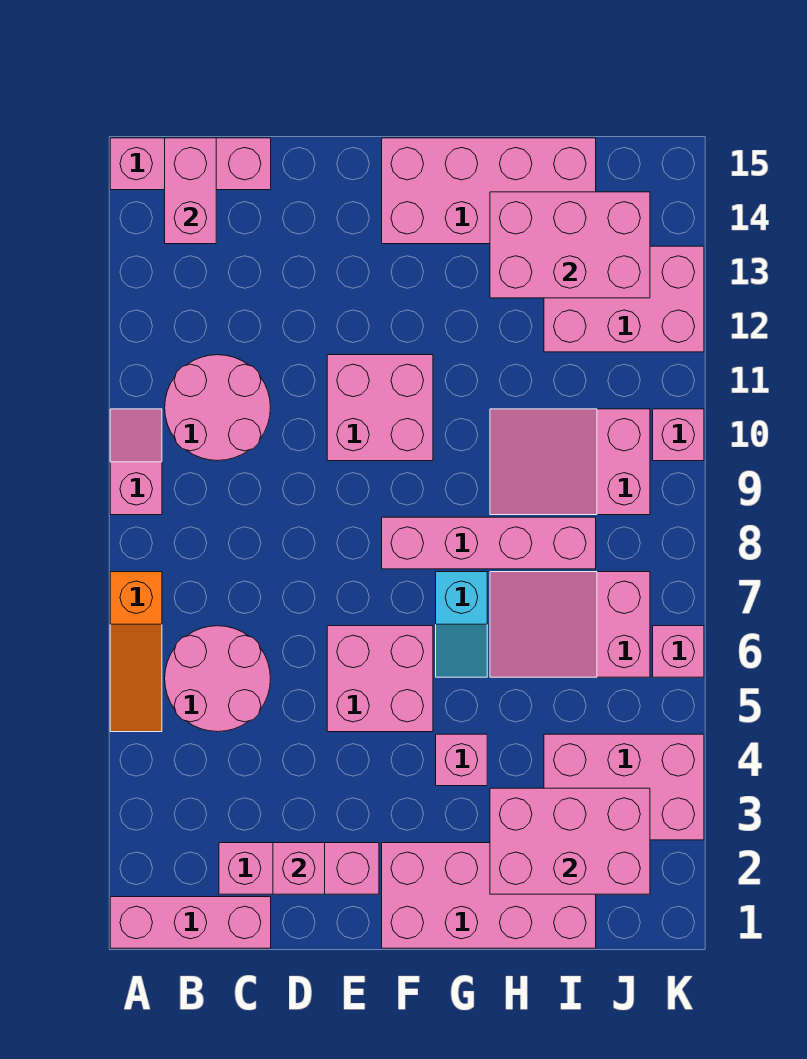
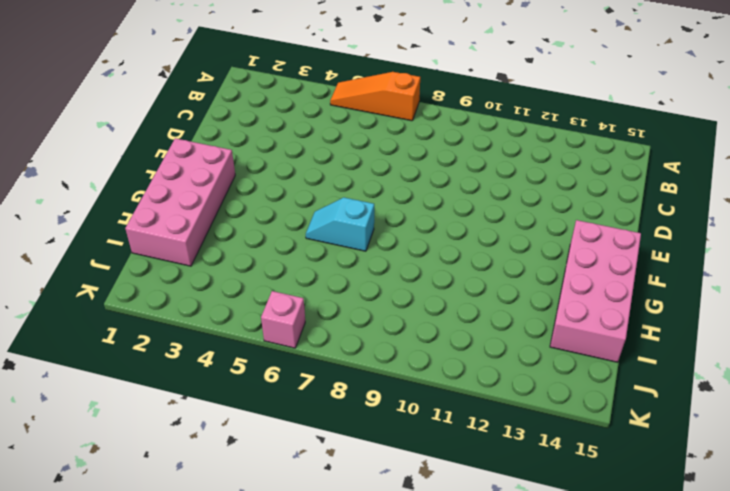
none -> pink 1x3 brick [110,897,271,948]
none -> pink 1x2 slope [110,409,162,515]
none -> pink 1x3 brick [110,138,271,190]

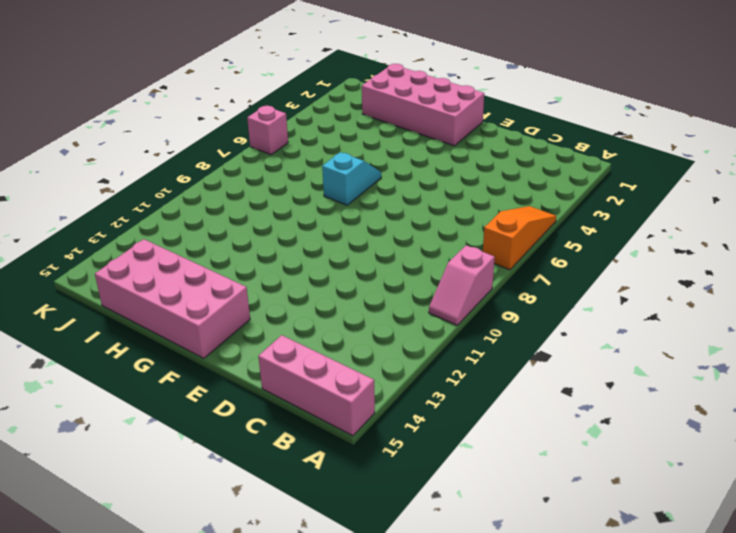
none -> pink 1x3 brick [110,897,271,948]
none -> pink 2x2 round brick [165,626,270,732]
none -> pink 2x2 round brick [165,355,270,461]

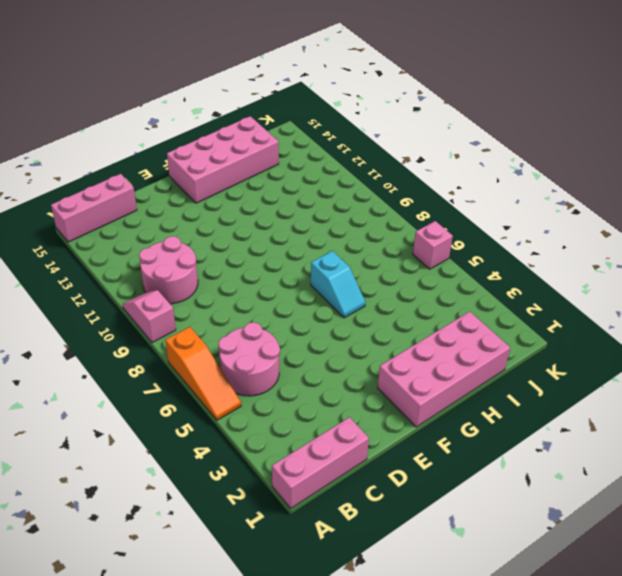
none -> pink 1x3 brick [219,843,379,894]
none -> pink 2x2 brick [327,626,433,732]
none -> pink 2x2 brick [327,355,433,461]

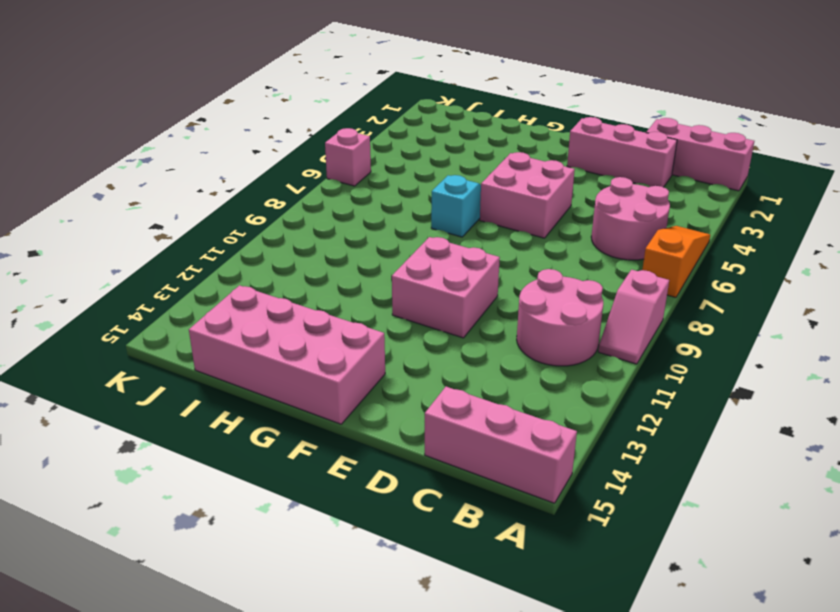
none -> pink 2x4 brick [382,843,596,948]
none -> pink 1x4 brick [382,517,596,569]
none -> pink 1x1 brick [436,734,487,786]

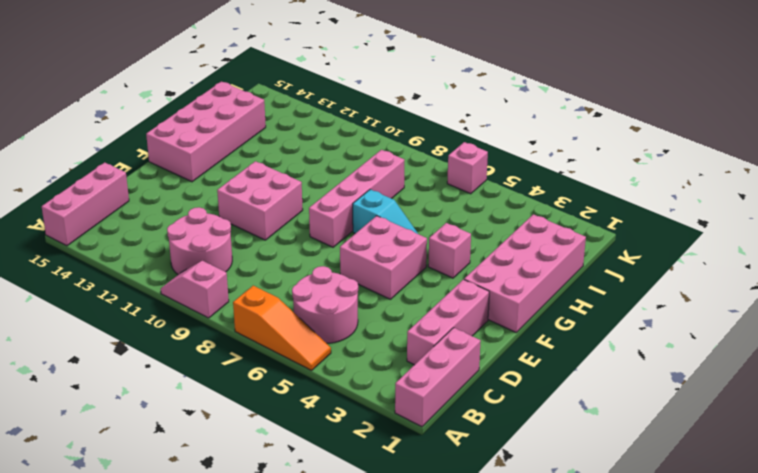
none -> pink 2x3 slope [490,572,650,677]
none -> pink 2x3 slope [490,409,650,515]
none -> pink 2x3 brick [544,734,704,840]

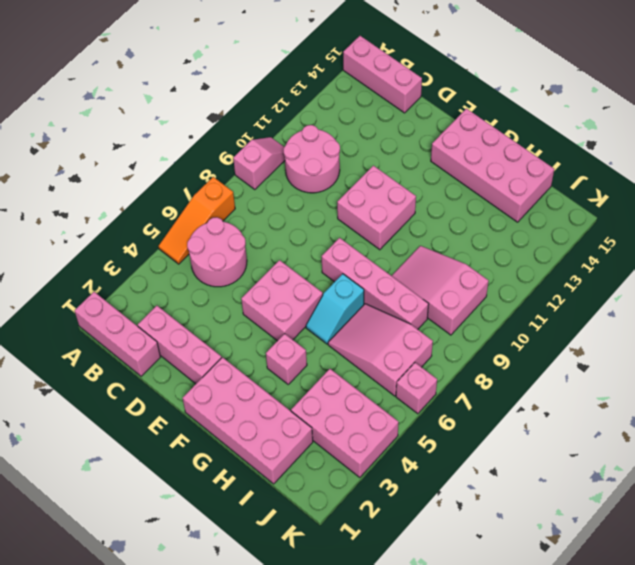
none -> pink 2x3 brick [544,246,704,352]
none -> pink 1x1 brick [653,409,704,461]
none -> pink 1x2 brick [165,138,216,244]

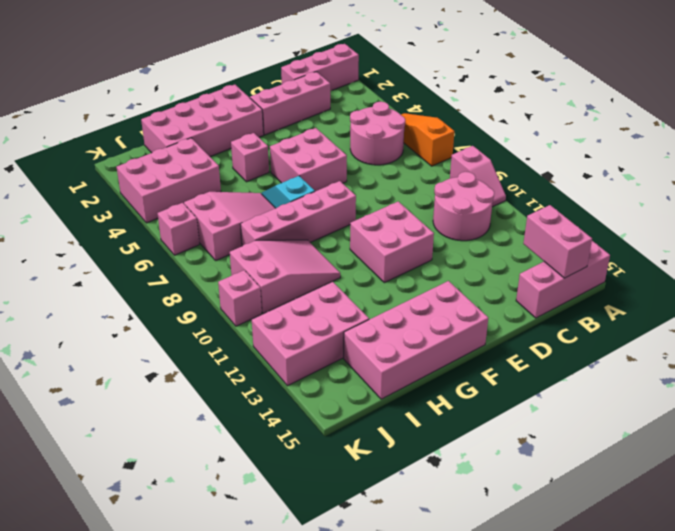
none -> pink 1x1 brick [273,843,325,894]
none -> pink 2x3 brick [490,788,650,894]
none -> pink 2x3 brick [490,192,650,298]

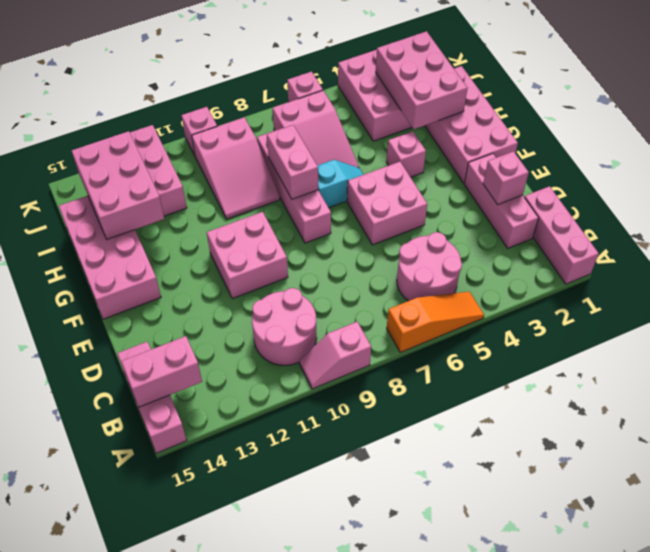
pink 1x2 brick [267,125,318,199] -> none

